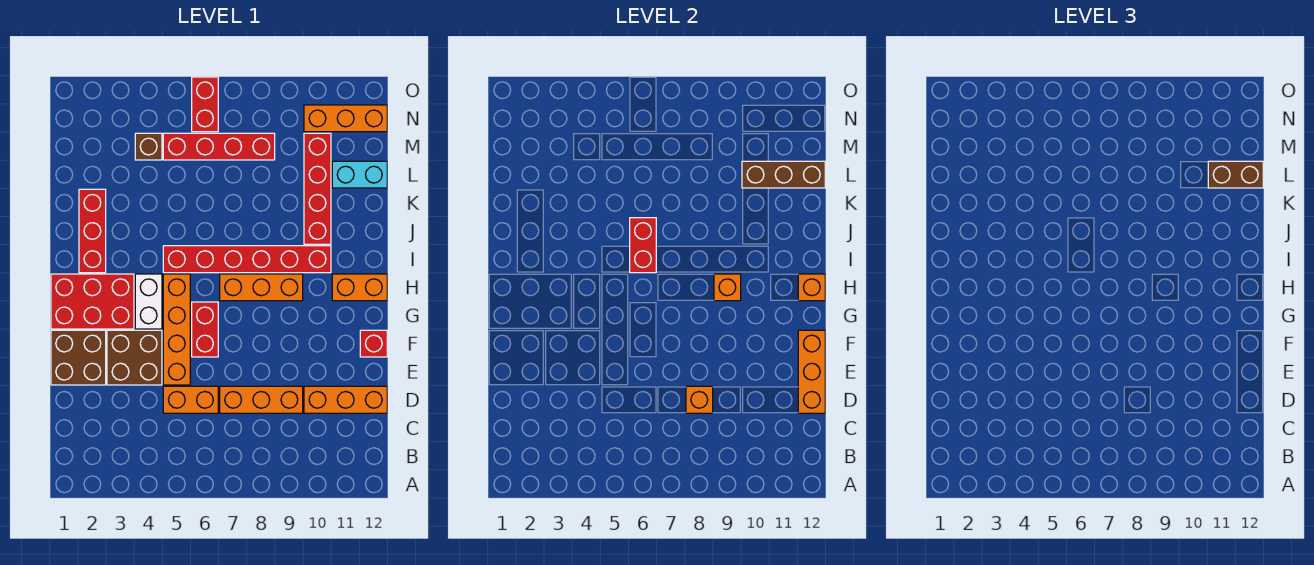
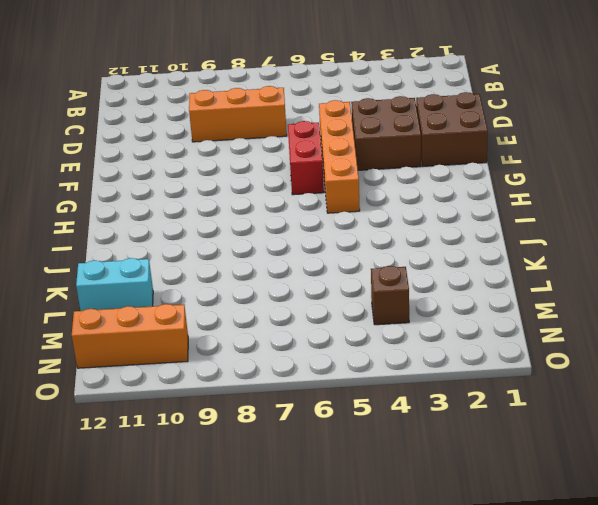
none -> orange 1x2 brick [163,386,218,413]
none -> orange 1x3 brick [304,386,387,413]
none -> red 1x1 brick [360,330,387,357]

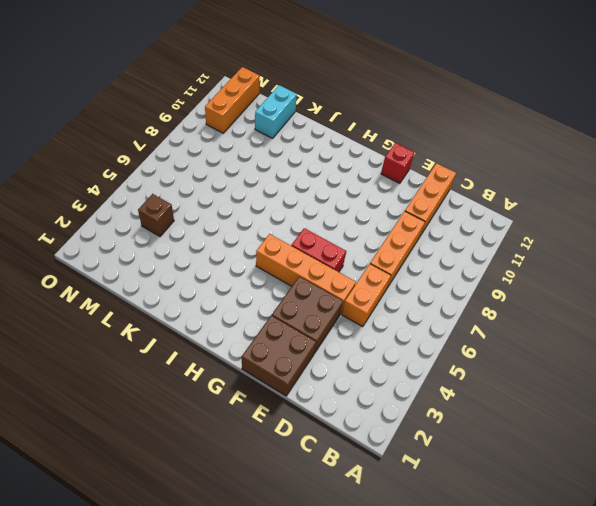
none -> red 2x3 brick [51,274,134,329]
none -> white 1x2 brick [135,274,162,329]
none -> orange 1x3 brick [220,274,303,301]

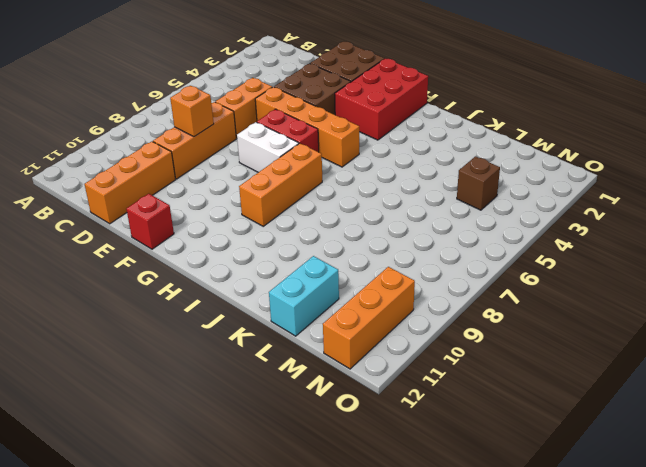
white 1x2 brick [237,122,299,172] -> white 1x2 brick moved to [135,274,162,329]
none -> orange 1x2 brick [332,274,387,301]
none -> red 1x3 brick [79,189,106,273]
none -> red 1x6 brick [163,246,331,273]

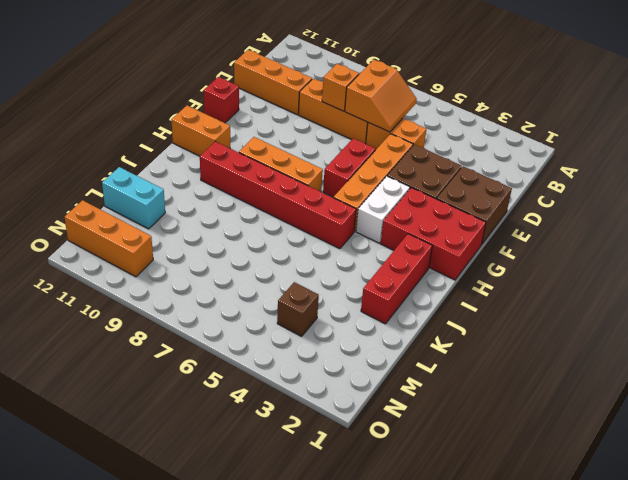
orange 2x2 slope [345,60,417,132] -> none
none -> red 1x4 brick [304,133,331,244]
none -> red 1x4 brick [163,133,275,160]
none -> red 1x2 brick [192,77,218,132]

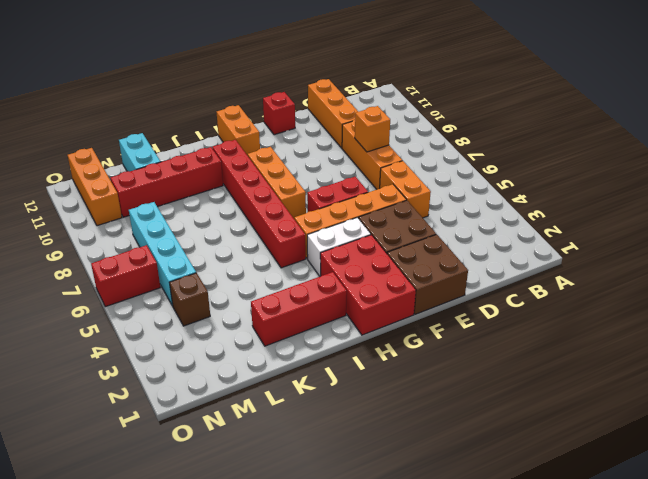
cyan 1x4 brick [129,202,196,306] -> red 1x4 brick [163,133,275,160]
none -> orange 1x3 brick [798,330,825,413]
none -> orange 1x1 brick [714,274,741,301]
none -> orange 1x1 brick [798,274,825,301]

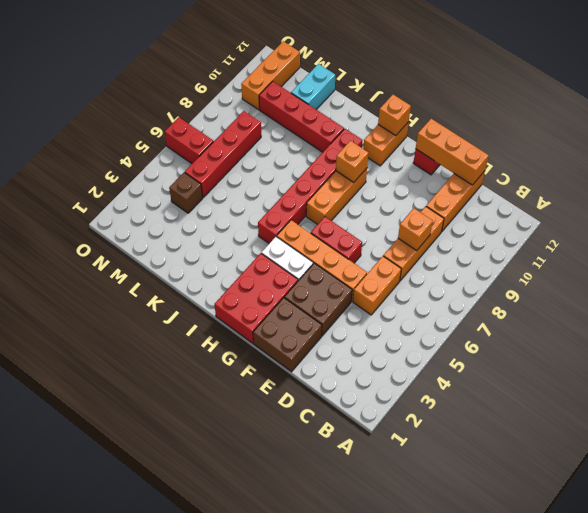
none -> red 1x3 brick [79,189,106,273]
none -> red 1x2 brick [630,218,656,273]
none -> brown 1x3 brick [742,161,825,188]

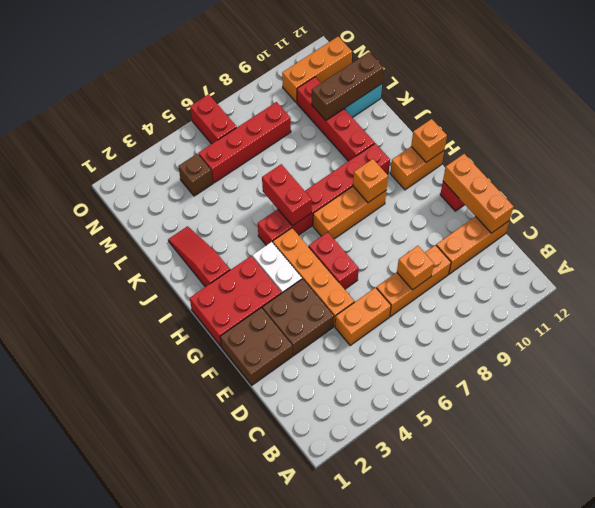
red 1x3 slope [168,226,230,287] -> red 1x3 brick [79,189,106,273]
none -> brown 1x2 brick [1208,161,1263,188]

